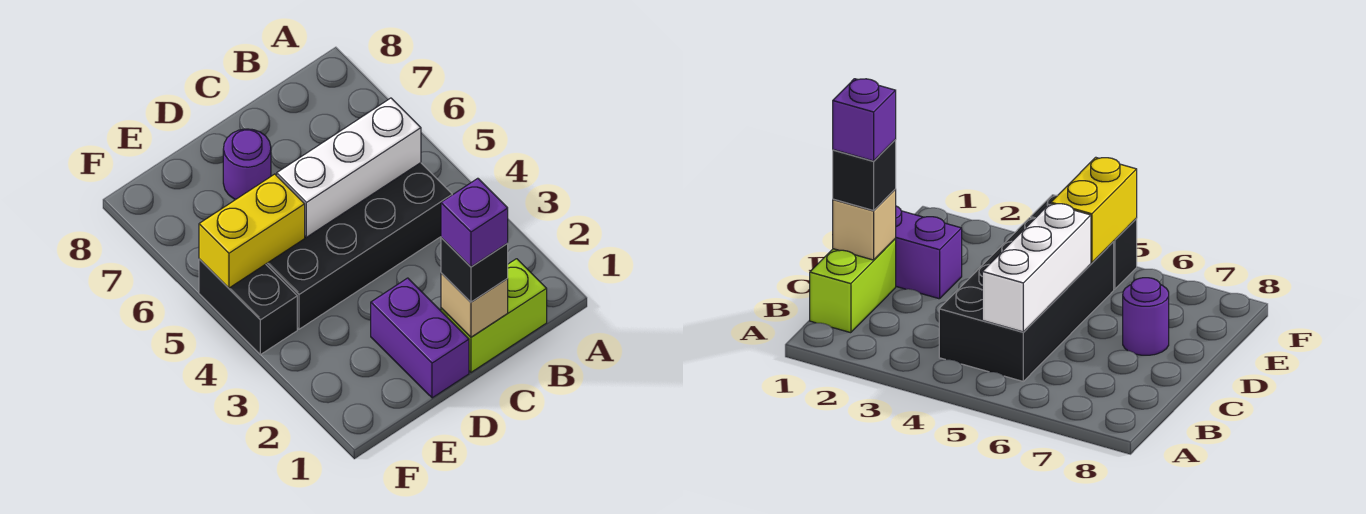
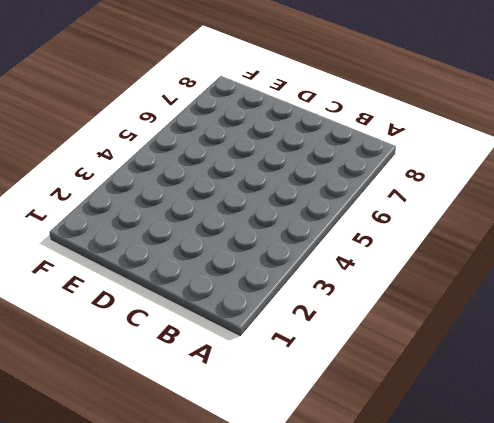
none -> lime 1x2 brick [441,259,547,372]
none -> black 2x4 brick [266,163,452,329]

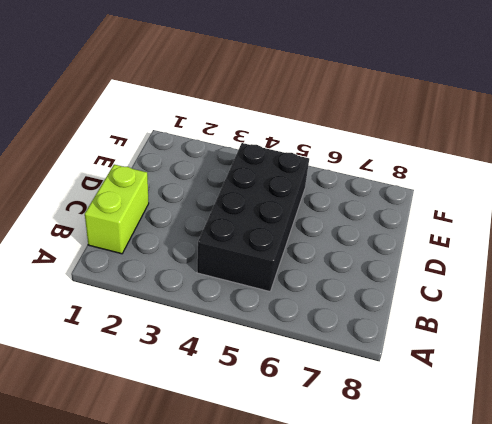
none -> purple 1x2 brick [371,278,469,398]
none -> purple 1x1 round brick [223,129,271,200]

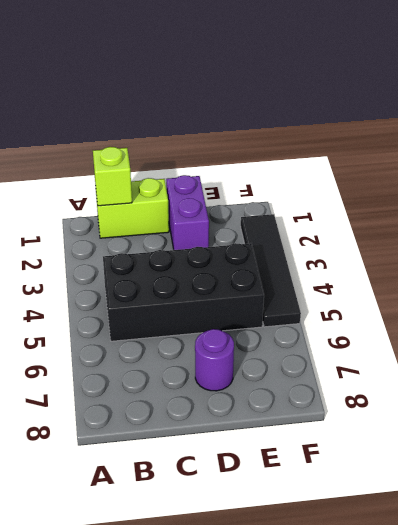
lime 1x1 brick [93,147,132,206] -> none
black 1x4 tile [241,214,301,327] -> black 1x2 brick [199,259,297,355]
none -> white 1x3 brick [277,98,421,237]
none -> tan 1x1 brick [441,273,508,337]

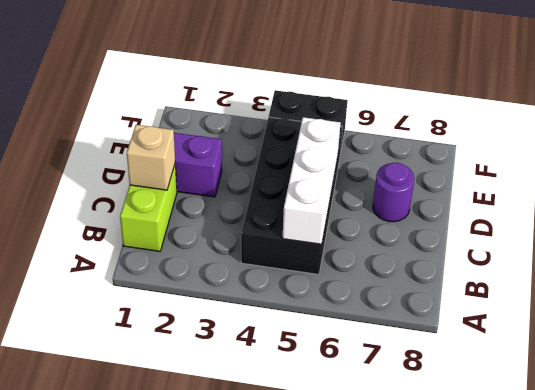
none -> yellow 1x2 brick [199,174,305,288]
none -> black 1x1 brick [441,238,508,302]

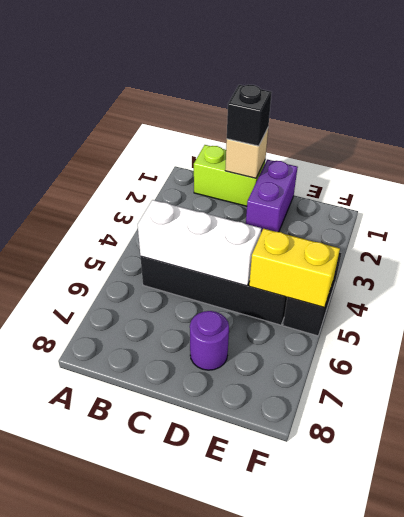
none -> purple 1x1 brick [441,178,508,267]

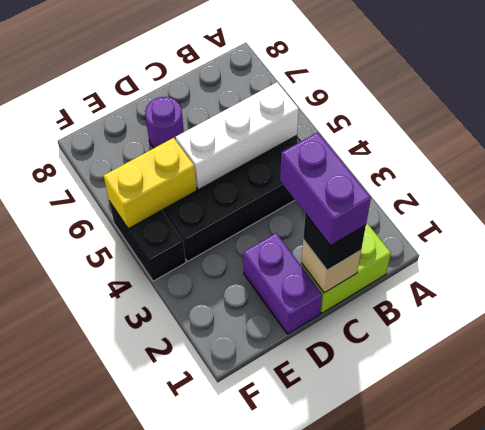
purple 1x2 brick [280,132,371,246] -> purple 1x1 brick [441,178,508,267]

